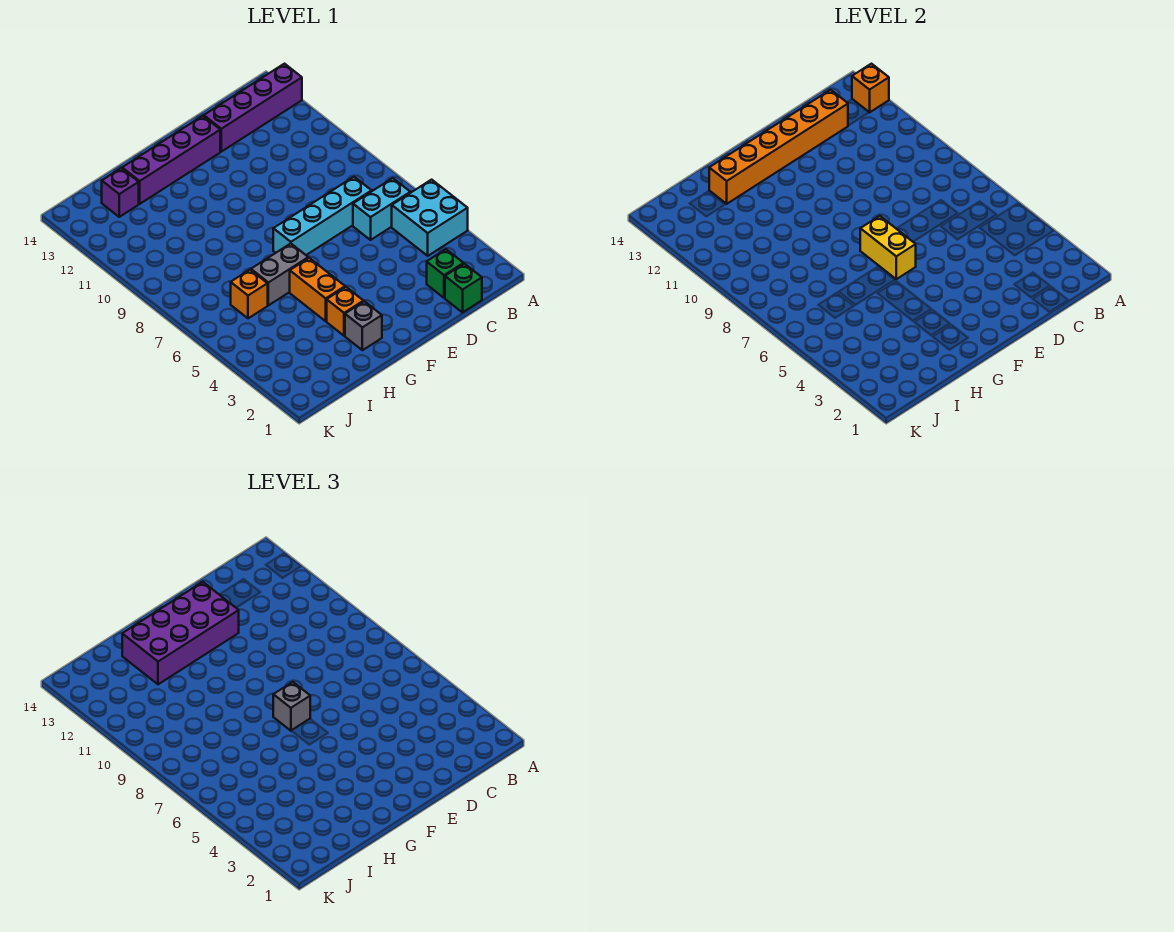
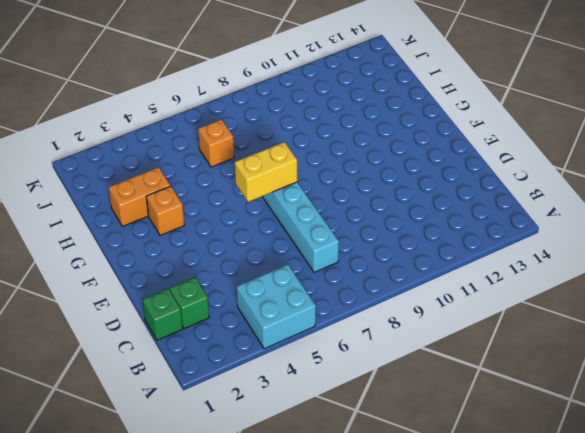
orange 1x2 brick [109,167,170,227] -> orange 1x2 brick moved to [290,258,345,321]
none -> purple 1x4 brick [204,64,302,152]
none -> cyan 1x2 brick [353,178,410,240]
none -> purple 1x4 brick [122,116,220,204]

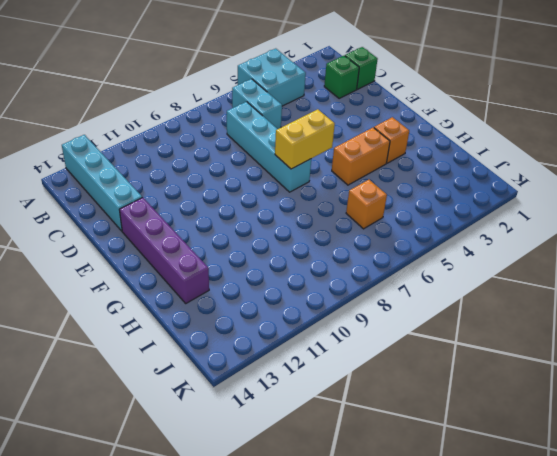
cyan 1x4 brick [62,135,142,231] -> purple 1x4 brick [204,64,302,152]
none -> grey 1x1 brick [345,301,382,350]
none -> grey 1x2 brick [251,244,308,305]
none -> purple 1x1 brick [102,168,139,217]

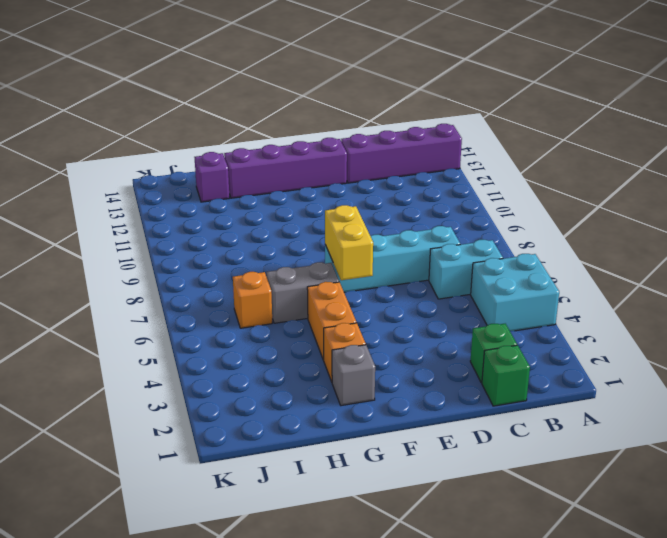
none -> orange 1x1 brick [852,64,889,113]
none -> orange 1x6 brick [709,90,848,204]
none -> purple 2x4 brick [122,582,239,684]

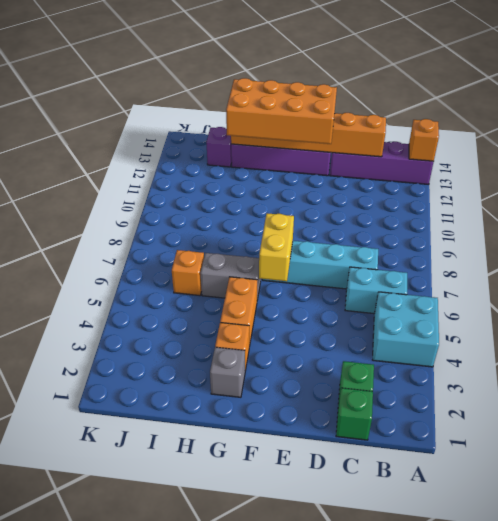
orange 2x4 brick [226,78,337,144] -> purple 2x4 brick [122,582,239,684]
none -> grey 1x1 brick [273,682,310,731]

